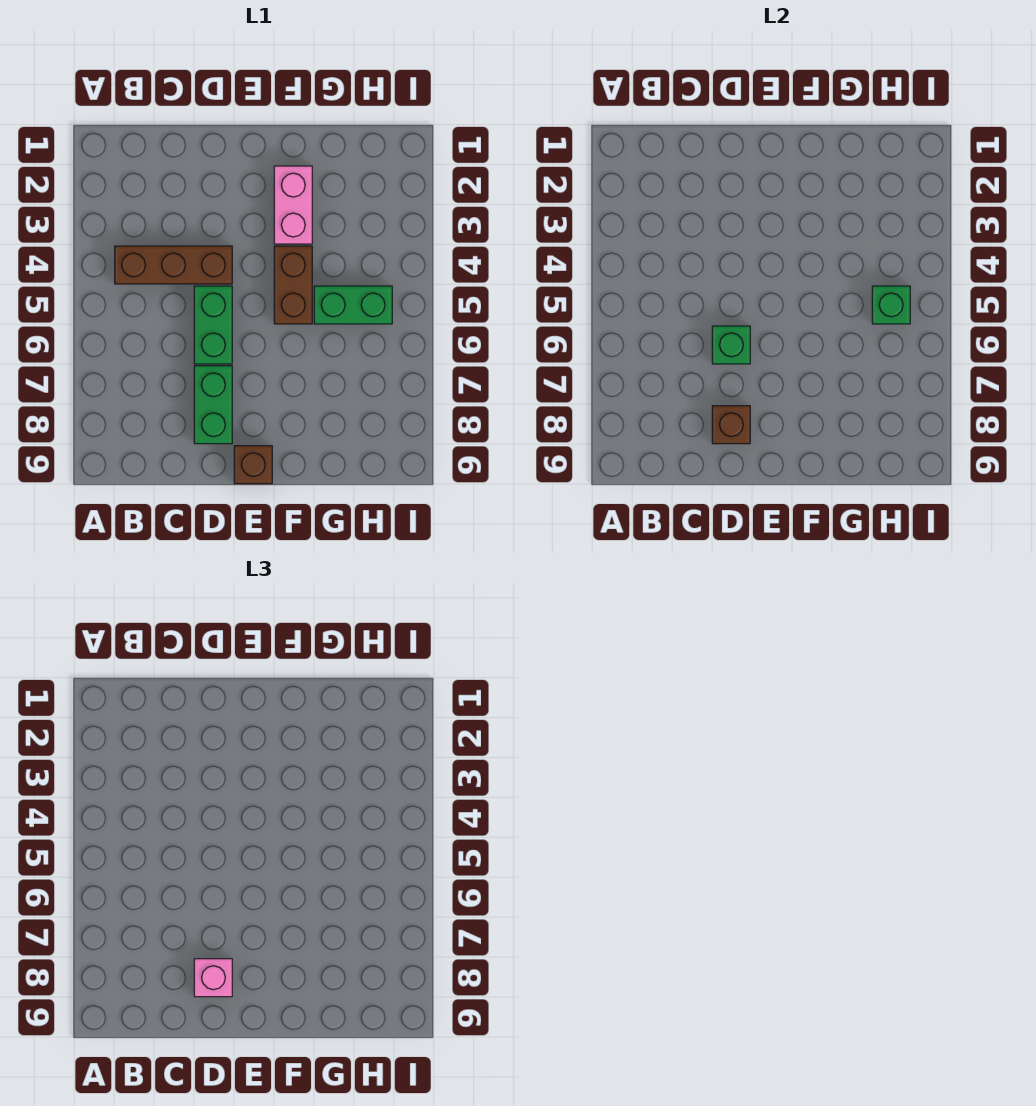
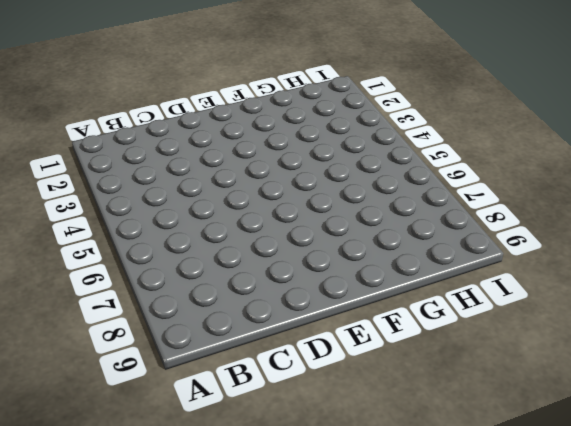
none -> brown 1x3 brick [115,246,232,284]
none -> green 1x2 brick [194,286,232,364]

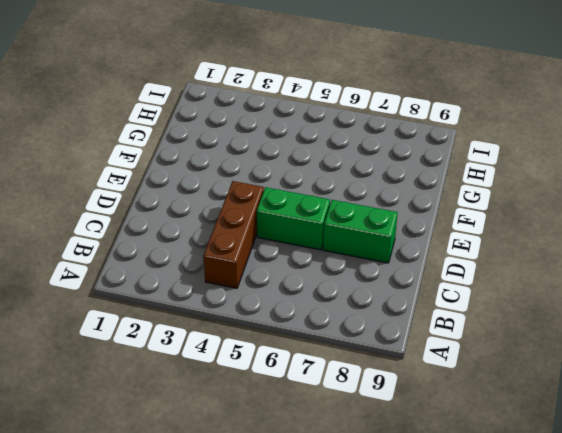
none -> brown 1x1 brick [234,446,272,484]
none -> pink 1x2 brick [274,166,312,244]

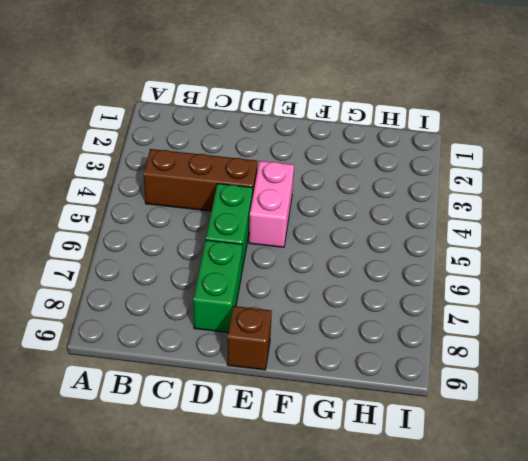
pink 1x2 brick [249,161,294,247] -> pink 1x2 brick moved to [274,166,312,244]
none -> brown 1x2 brick [274,246,312,324]
none -> green 1x2 brick [314,286,392,324]

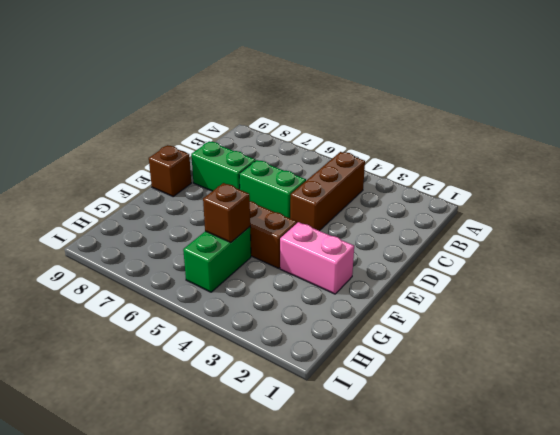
brown 1x1 brick [203,183,250,242] -> brown 1x1 brick moved to [712,406,750,444]
none -> green 1x1 brick [712,326,750,364]
none -> green 1x1 brick [872,286,910,324]

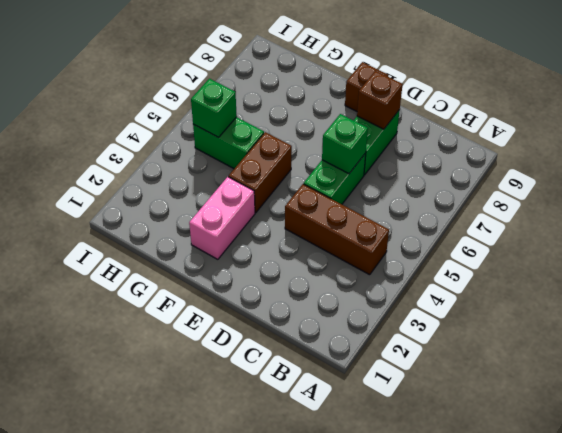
none -> pink 1x1 brick [194,959,232,997]

